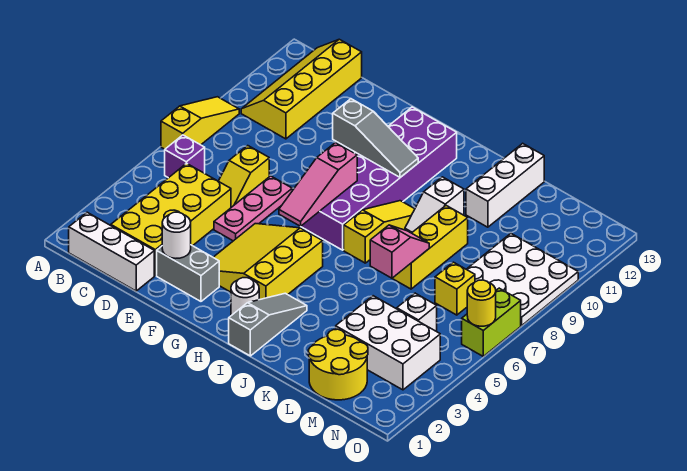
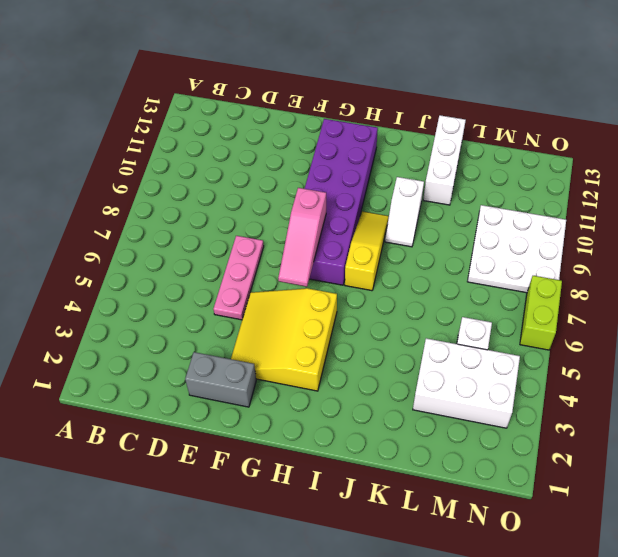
none -> yellow 1x3 slope [161,97,239,149]
none -> white 1x3 brick [69,212,154,291]
none -> purple 1x1 brick [165,135,205,178]

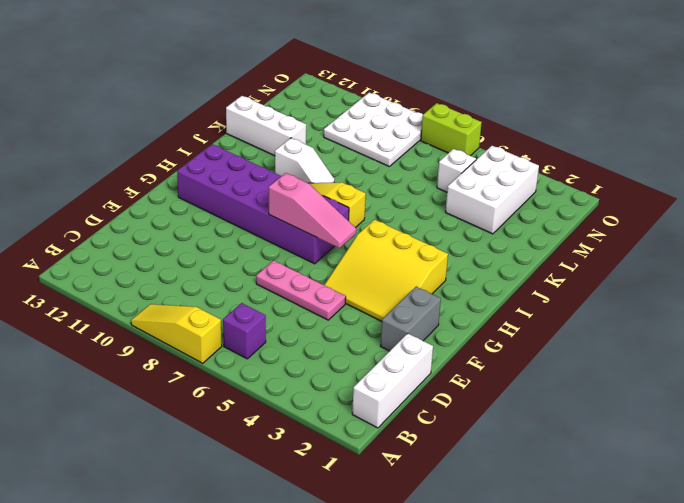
none -> yellow 2x4 slope [241,39,362,139]
none -> yellow 2x4 brick [111,163,231,275]
none -> yellow 1x2 slope [219,146,269,207]

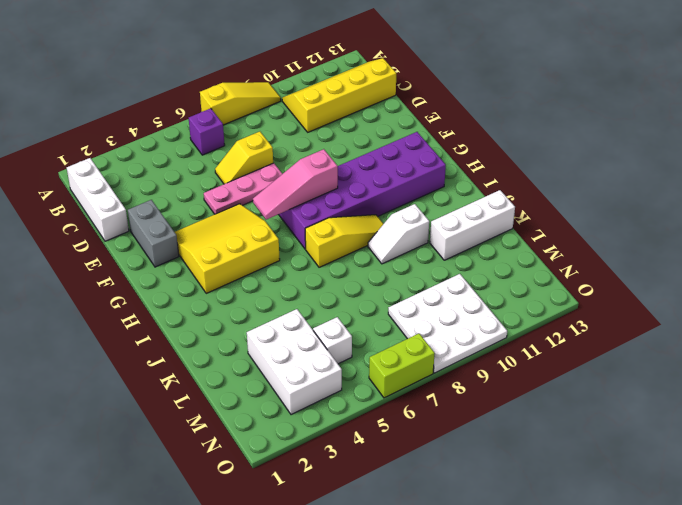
none -> yellow 2x4 brick [111,163,231,275]
none -> white 1x1 round brick [231,278,259,316]
none -> grey 1x3 slope [229,293,307,356]

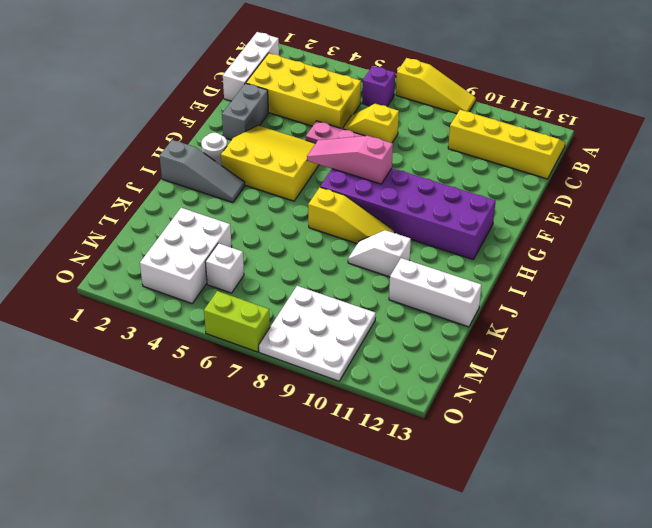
none -> yellow 1x3 brick [392,206,468,289]
none -> yellow 2x2 round brick [308,329,368,400]
none -> yellow 1x1 brick [435,262,475,315]

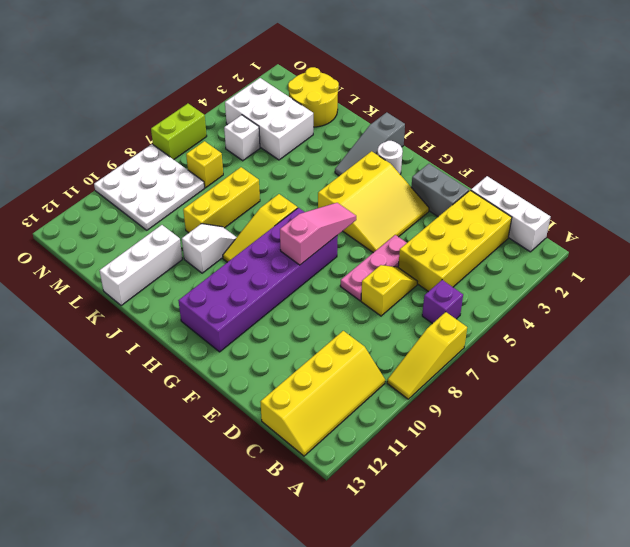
none -> white 1x1 round brick [162,212,191,258]
none -> grey 1x3 slope [333,99,418,177]
none -> pink 1x2 slope [370,225,429,278]

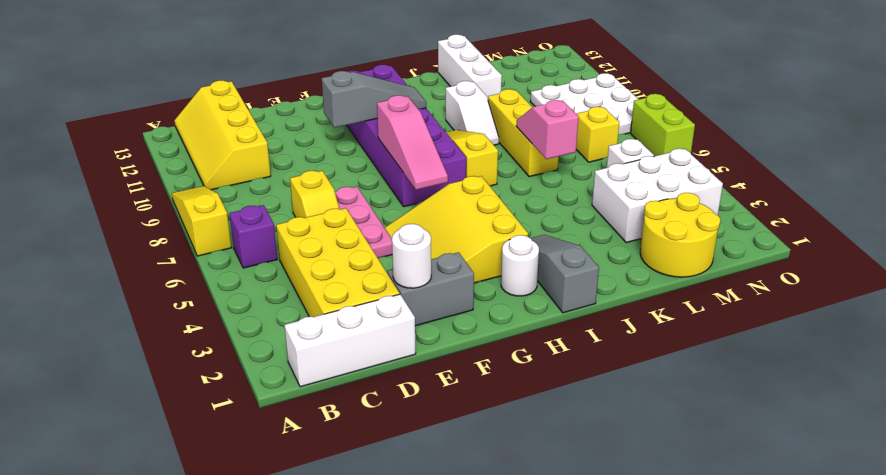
none -> yellow 1x1 round brick [467,280,496,326]

